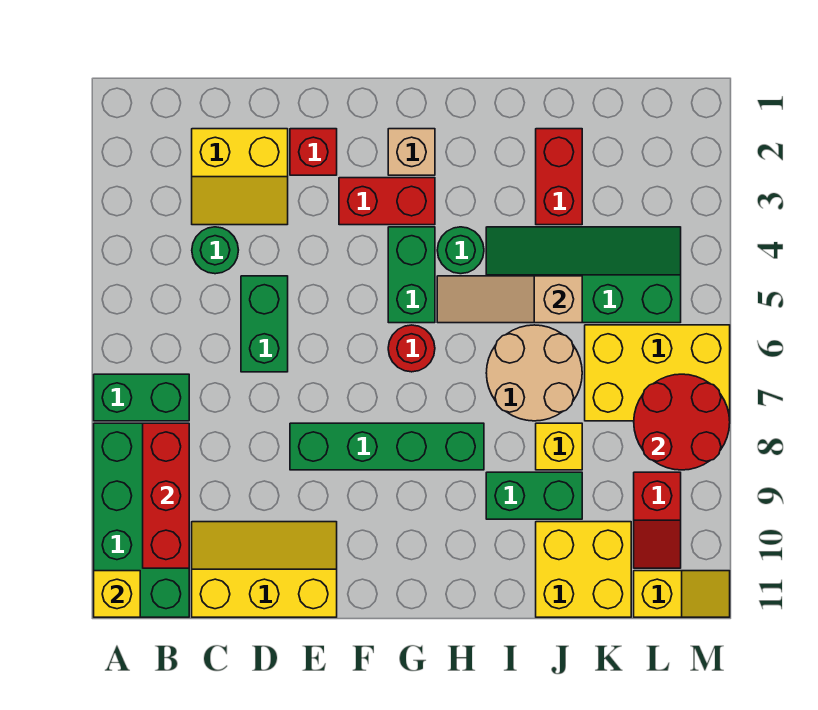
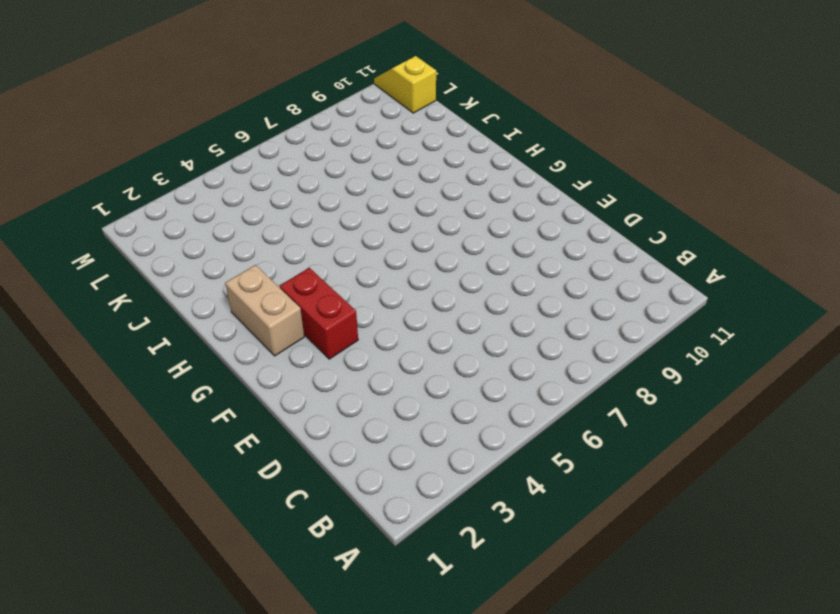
tan 1x2 brick [225,265,304,356] -> tan 1x1 brick [388,129,435,175]
none -> green 1x2 brick [94,374,189,421]
none -> green 2x4 brick [94,423,189,617]
none -> yellow 2x2 slope [192,129,288,225]

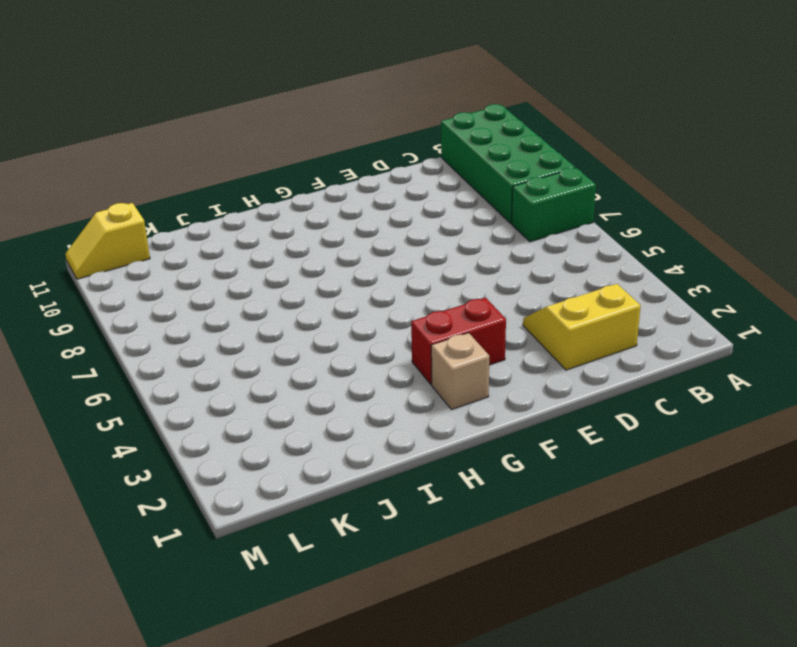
none -> green 1x1 round brick [192,227,238,274]
none -> yellow 2x3 slope [192,522,337,617]
none -> green 1x2 brick [241,276,288,372]

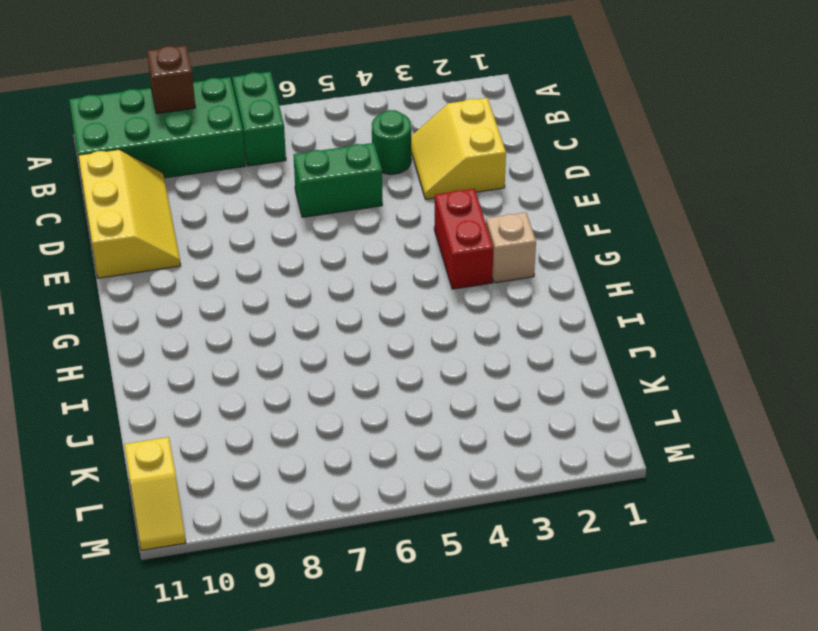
brown 1x1 brick [147,46,195,113] -> none
none -> red 1x1 brick [290,129,337,175]
none -> green 1x4 brick [290,423,484,470]
none -> green 1x2 brick [388,227,435,323]

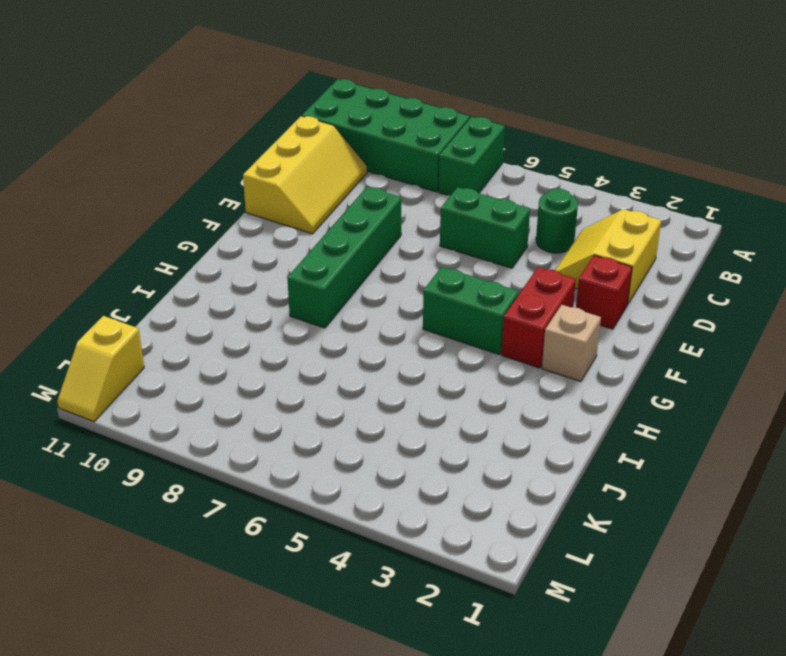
none -> red 1x1 round brick [388,325,435,372]
none -> green 1x1 round brick [437,227,484,274]
none -> green 2x4 slope [486,227,681,323]

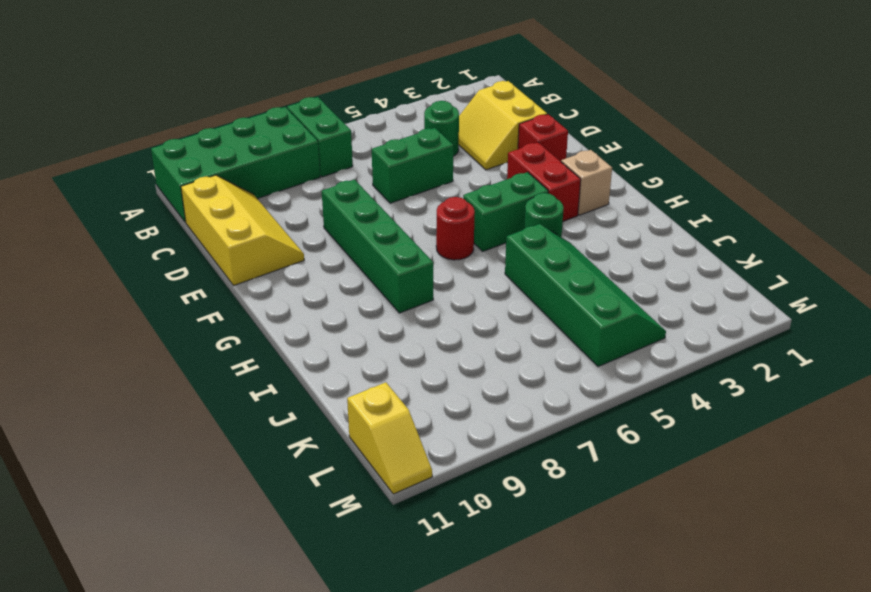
none -> tan 2x2 round brick [486,325,582,421]
none -> green 1x2 brick [486,472,582,519]
none -> red 1x2 brick [536,129,582,225]

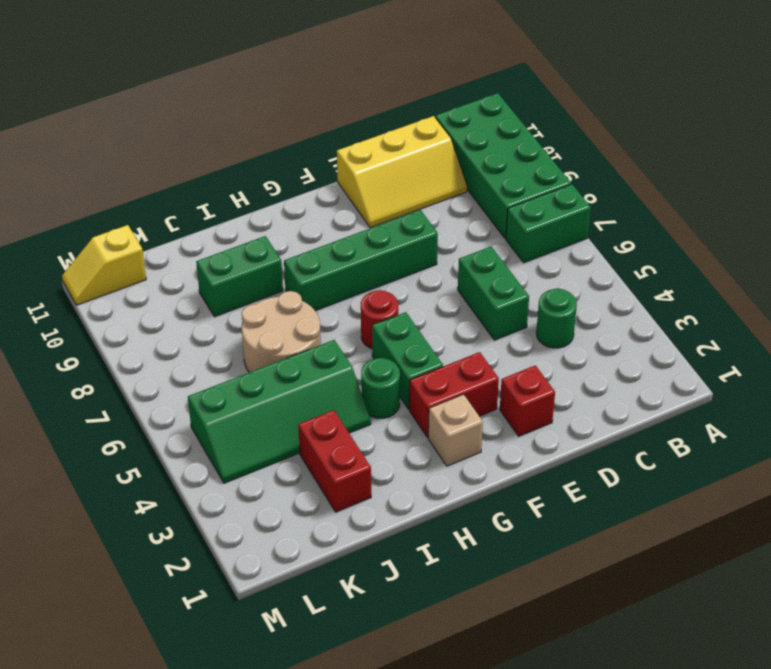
none -> yellow 2x2 slope [192,129,288,225]
none -> yellow 1x1 brick [536,423,582,470]
none -> yellow 2x2 brick [536,522,631,617]

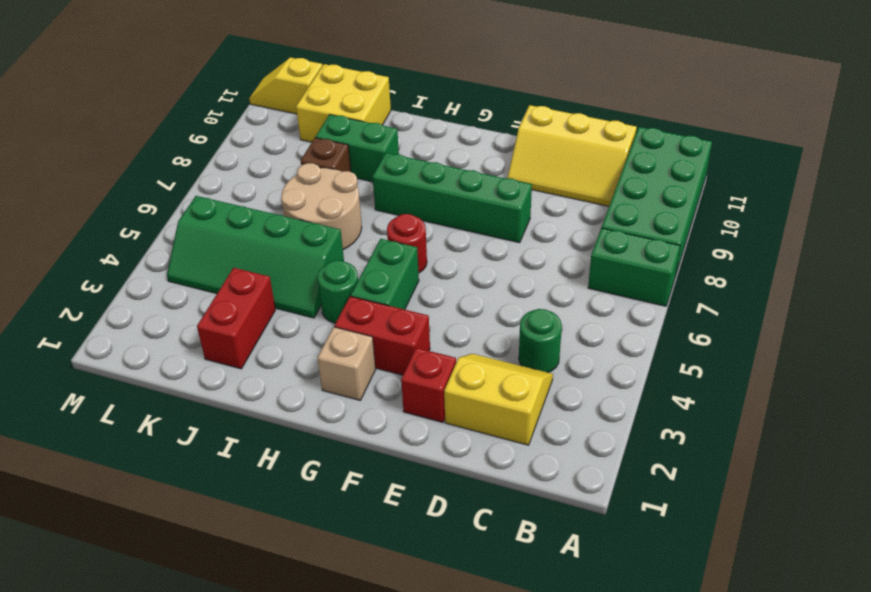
brown 1x1 brick [301,138,351,172] -> yellow 1x1 brick [536,423,582,470]
none -> green 1x2 brick [241,276,288,372]
none -> yellow 2x3 brick [585,325,730,421]
none -> red 1x2 slope [634,472,681,568]

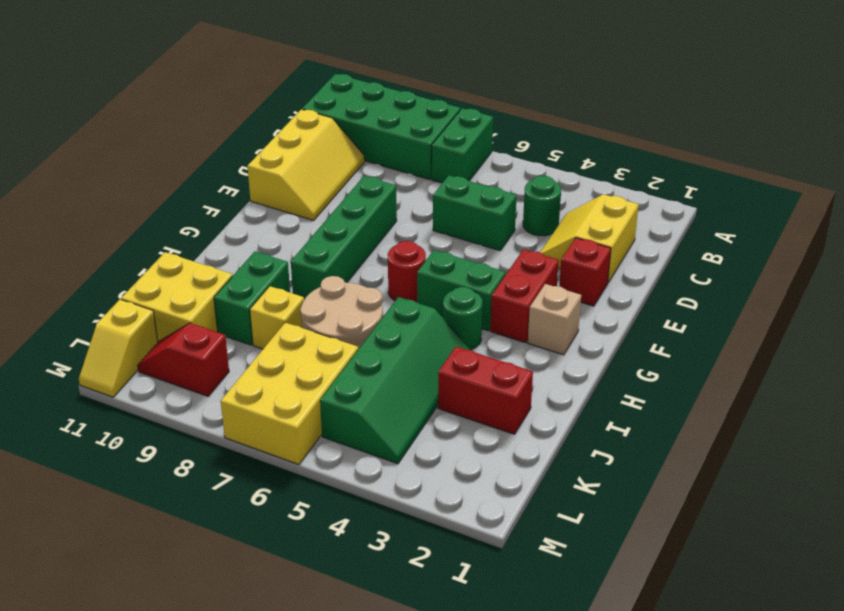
none -> yellow 1x1 brick [94,571,140,617]
none -> red 1x3 brick [143,423,189,568]
none -> tan 1x3 slope [437,276,582,323]

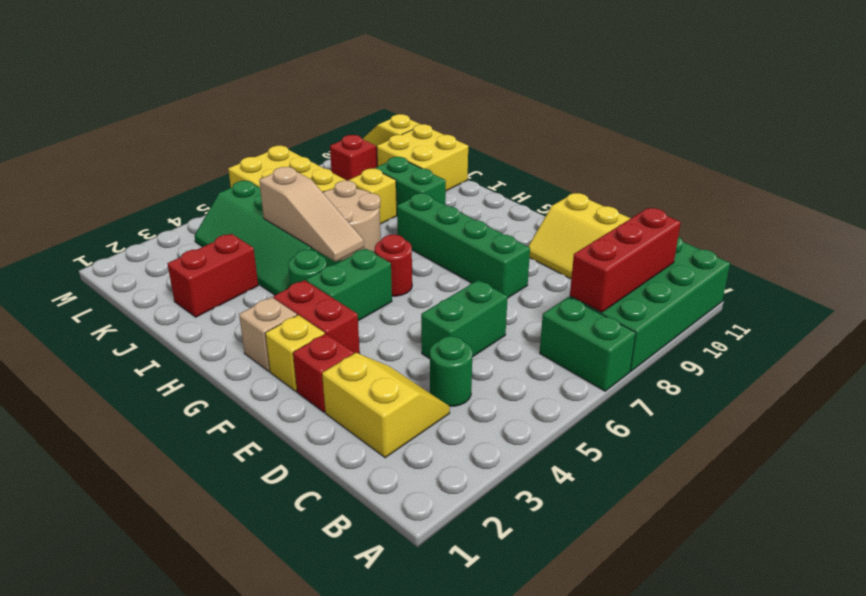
yellow 1x1 brick [265,315,325,391] -> yellow 1x1 brick moved to [94,571,140,617]
none -> red 2x2 round brick [634,374,730,470]

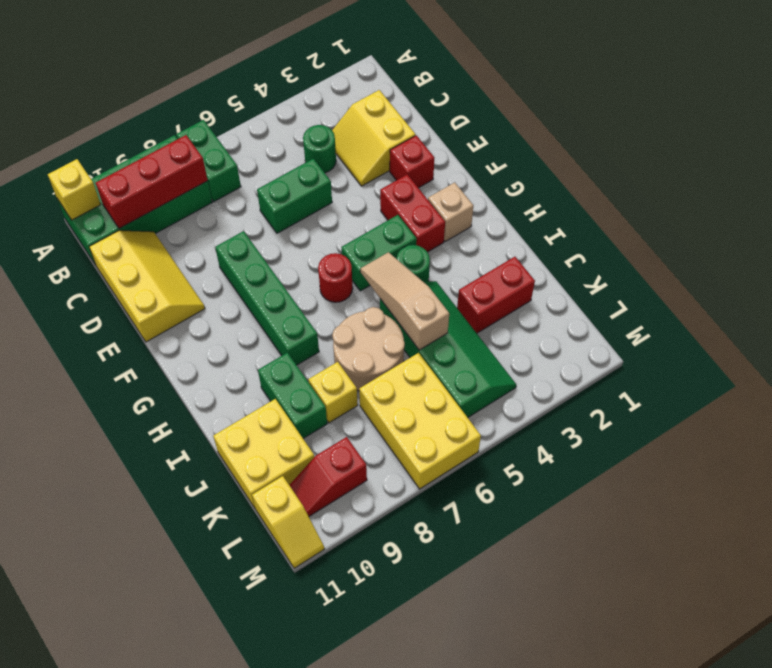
none -> red 2x2 round brick [634,374,730,470]

